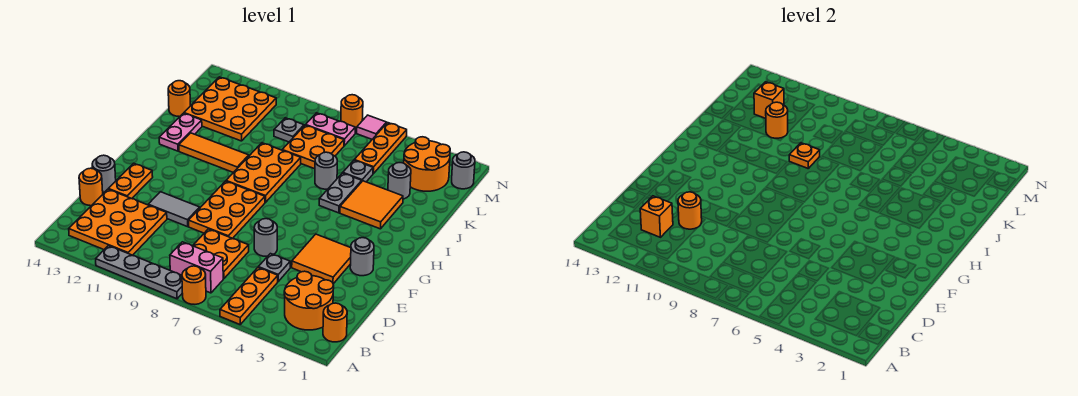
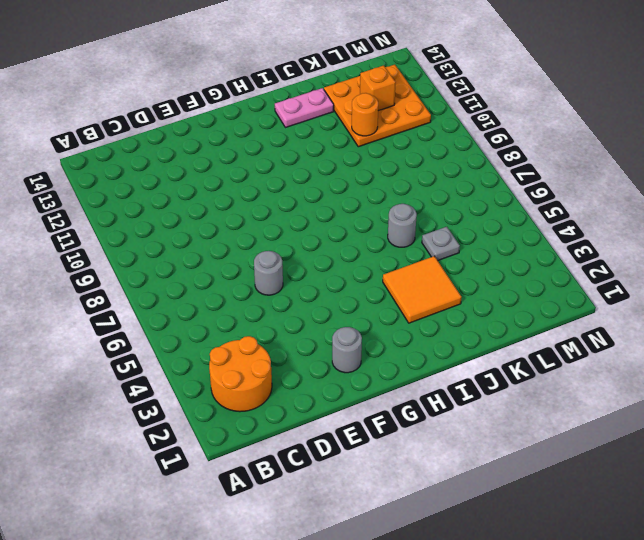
none -> orange 1x3 plate [220,268,278,324]
none -> orange 1x1 round brick [182,266,206,304]
none -> grey 1x4 plate [96,246,182,299]
none -> orange 1x1 round brick [323,303,347,342]

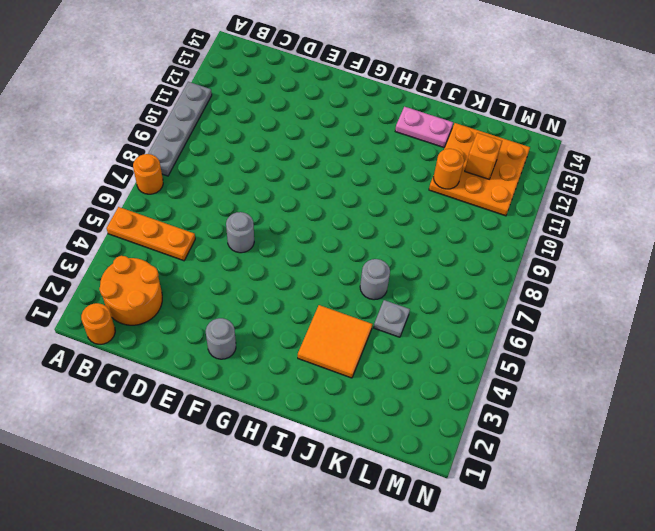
none -> pink 1x2 brick [170,242,223,293]
none -> orange 3x3 plate [69,189,167,255]
none -> orange 2x2 plate [193,229,249,279]
none -> grey 1x1 plate [258,254,290,281]

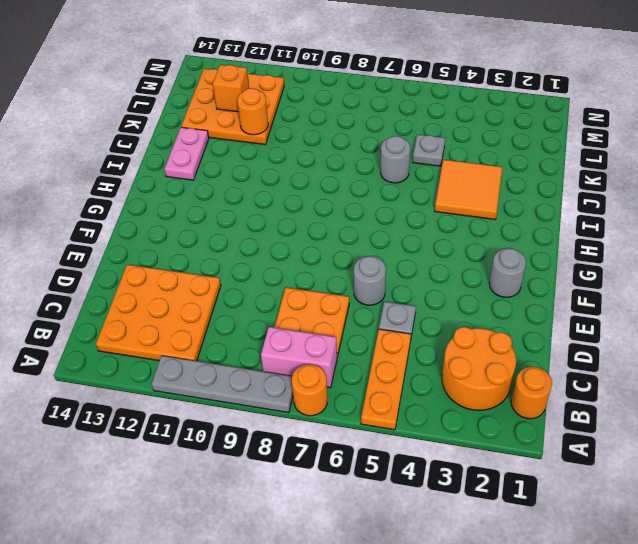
none -> orange 1x1 round brick [79,168,103,206]
none -> orange 2x2 tile [292,234,351,284]
none -> orange 2x3 plate [189,181,265,238]
none -> grey 1x2 tile [148,192,200,227]

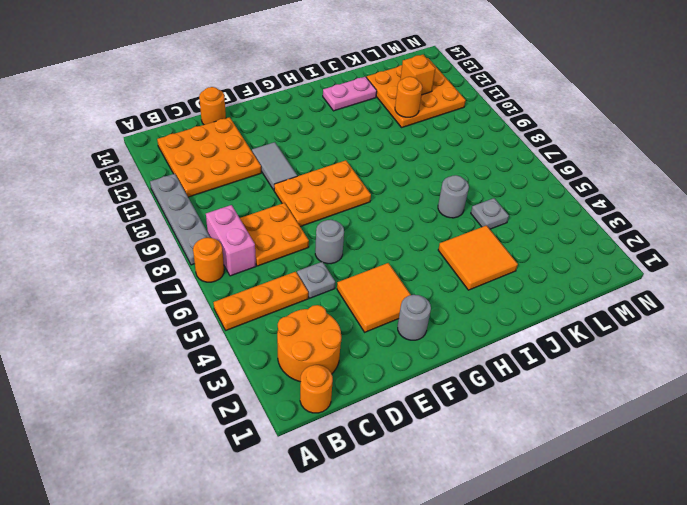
none -> orange 1x2 plate [109,163,153,199]
none -> grey 1x1 round brick [92,155,116,192]
none -> orange 2x3 plate [226,143,301,203]
none -> grey 1x2 plate [319,173,362,213]

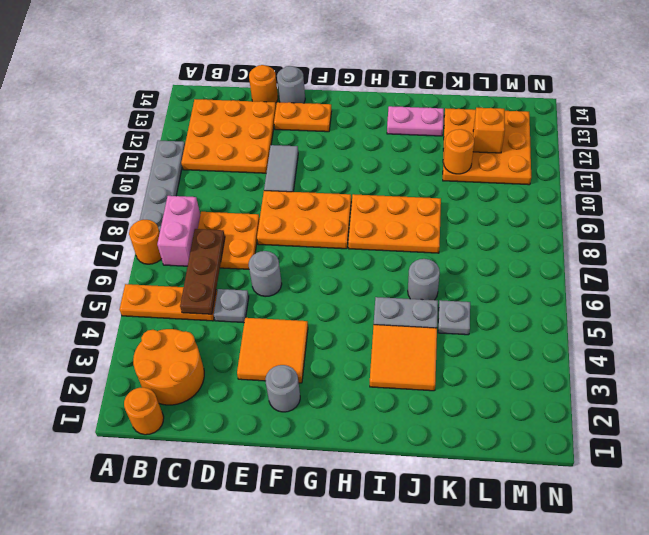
brown 1x3 plate [180,229,225,314] -> none
none -> orange 1x3 tile [179,133,249,173]
none -> grey 1x1 round brick [388,163,411,199]
none -> orange 2x2 plate [282,125,344,169]
none -> orange 1x1 round brick [168,81,190,117]

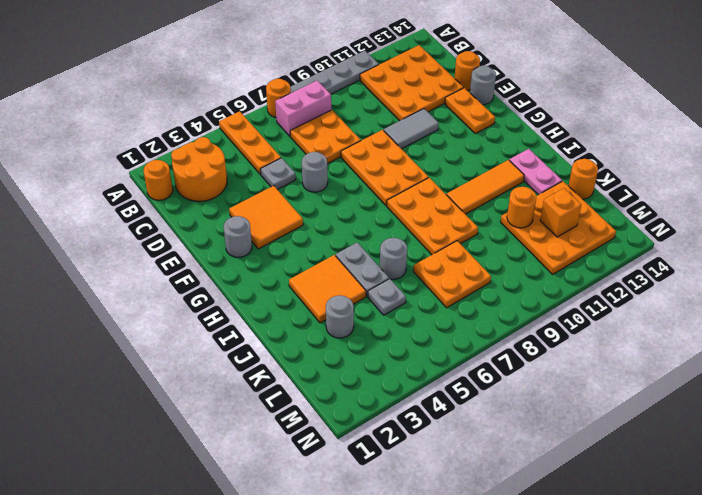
none -> orange 2x2 round brick [404,137,450,191]
none -> orange 1x3 plate [354,123,407,174]
none -> grey 1x1 plate [274,118,304,142]
none -> grey 1x1 round brick [452,152,475,189]

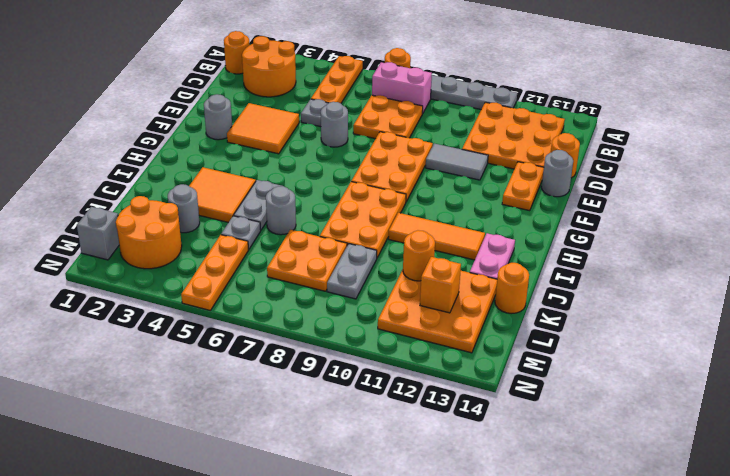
grey 1x2 plate [327,244,377,299] -> grey 1x1 plate [274,118,304,142]
grey 1x1 brick [77,207,119,260] -> grey 1x1 round brick [452,152,475,189]
none -> pink 1x2 plate [306,113,355,146]
none -> pink 1x1 tile [357,115,387,139]
none -> orange 1x1 round brick [341,95,363,130]
none -> orange 1x1 brick [640,196,673,237]

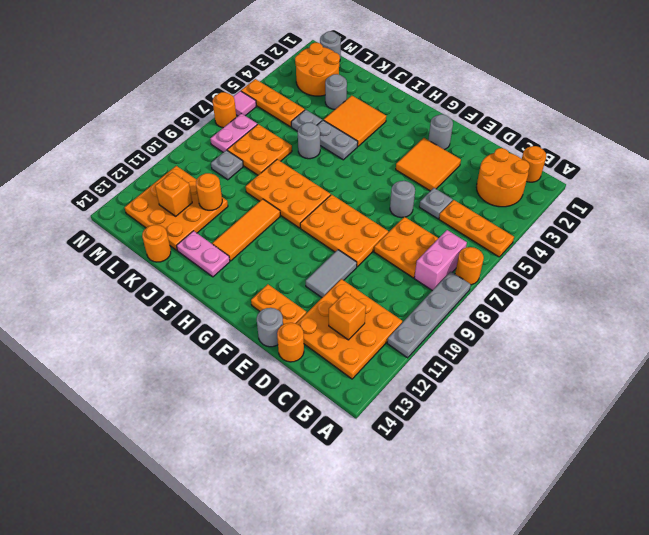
none -> orange 1x1 round brick [678,192,702,229]
none -> orange 1x1 plate [789,143,820,168]

